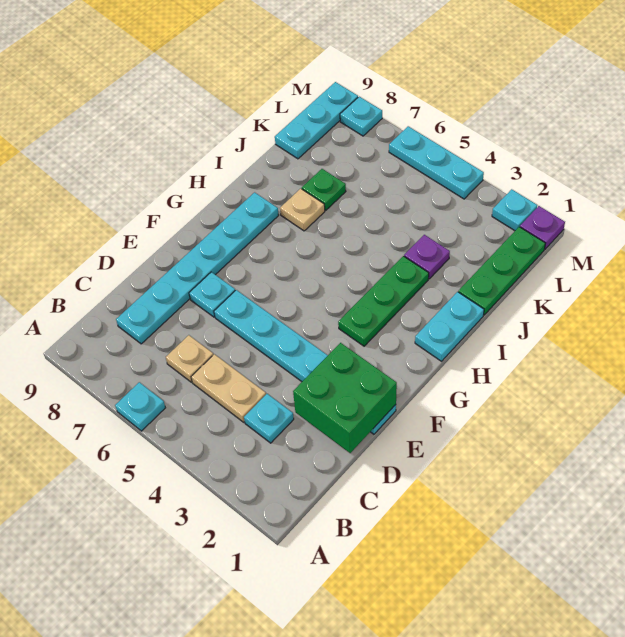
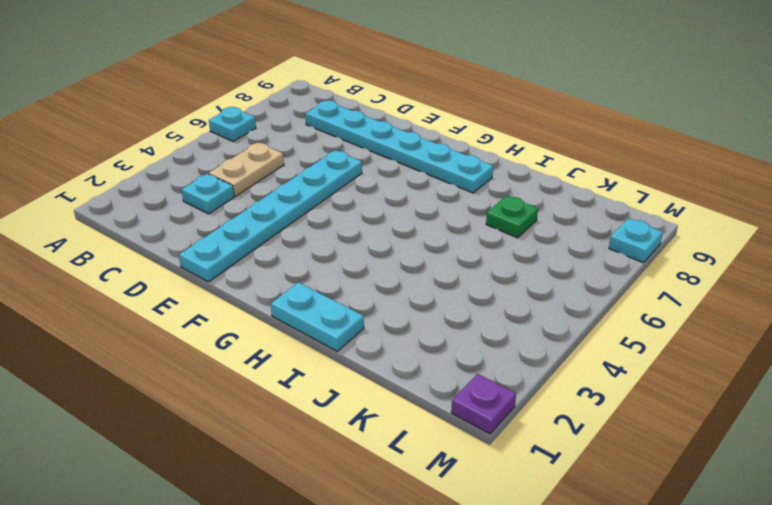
none -> tan 1x1 plate [166,335,213,382]
none -> cyan 1x1 plate [189,272,235,317]
none -> green 1x3 plate [338,256,429,346]

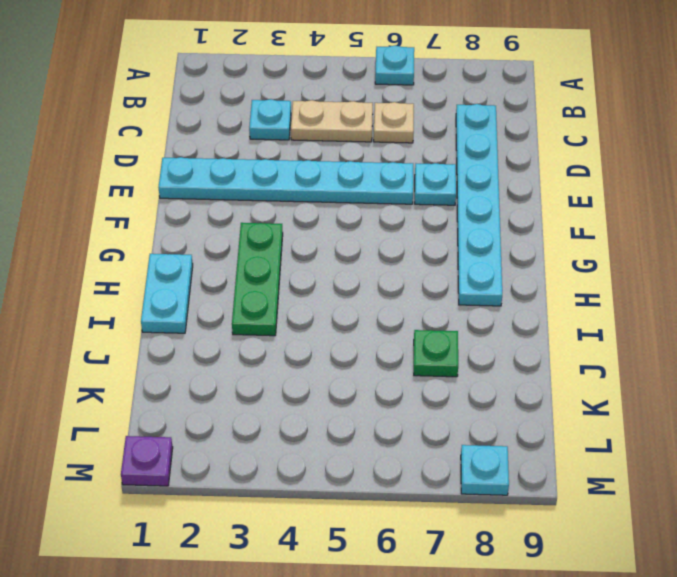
none -> tan 1x1 plate [280,189,325,231]
none -> green 1x3 plate [458,227,545,315]
none -> purple 1x1 plate [404,235,450,279]

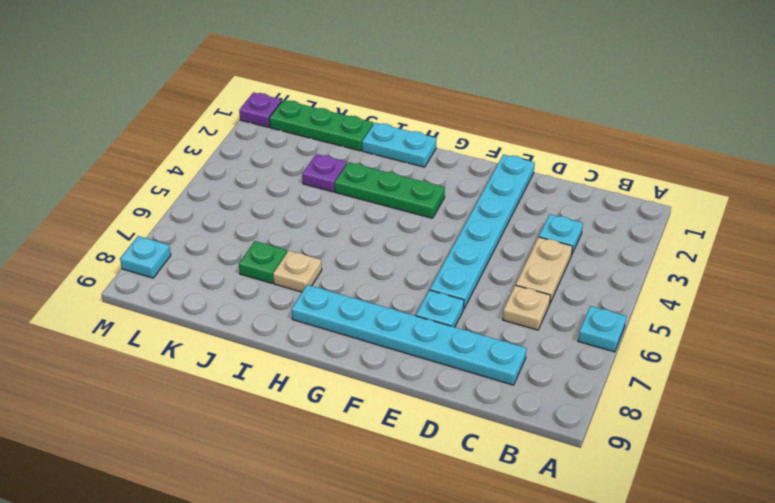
none -> cyan 1x3 plate [275,82,358,159]
none -> cyan 1x1 plate [492,189,537,231]
none -> cyan 1x3 plate [389,126,484,199]

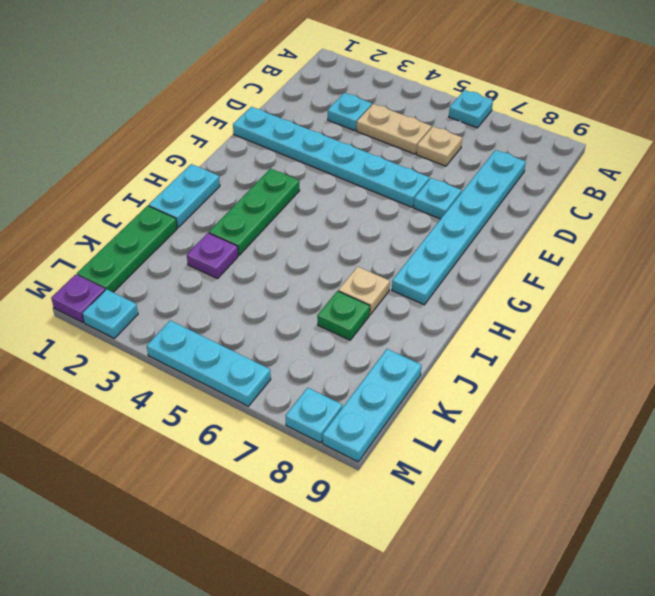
none -> green 2x2 brick [293,343,397,453]

